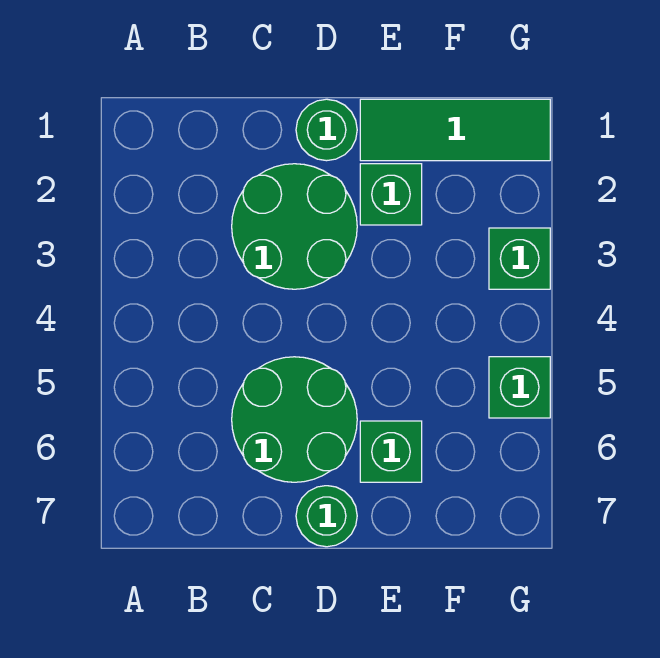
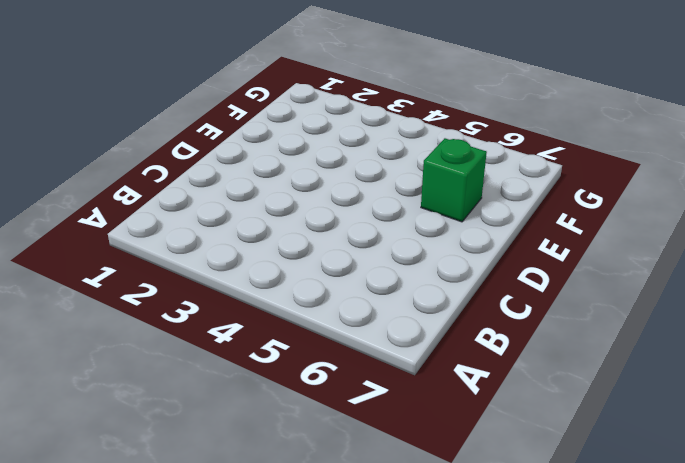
none -> green 2x2 round brick [232,164,357,289]
none -> green 2x2 round brick [232,357,357,482]

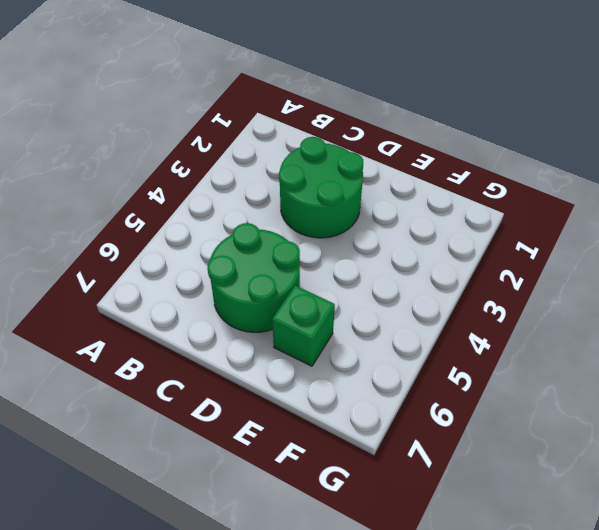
none -> green 1x1 round brick [296,99,357,161]
none -> green 1x1 round brick [296,486,357,547]

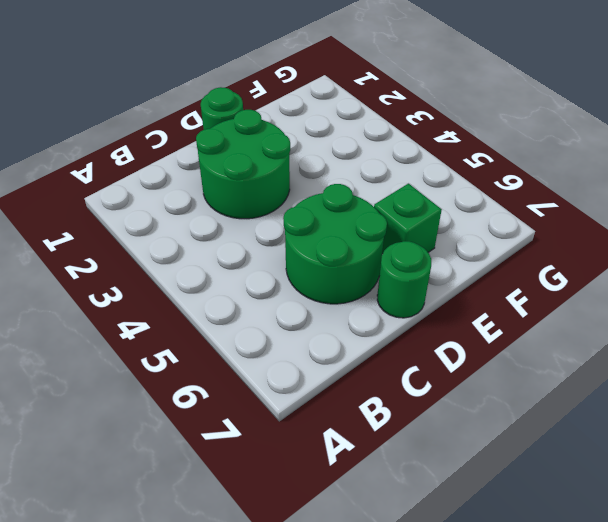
none -> green 1x3 tile [360,99,550,161]
none -> green 1x1 brick [360,164,422,225]

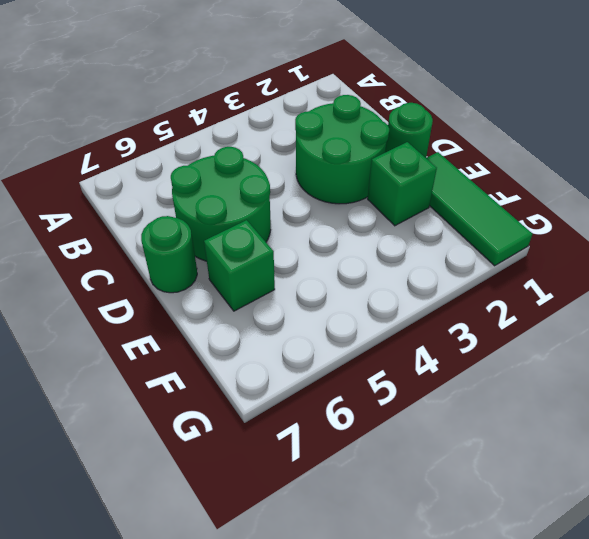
none -> green 1x1 brick [489,228,550,289]
none -> green 1x1 brick [489,357,550,418]

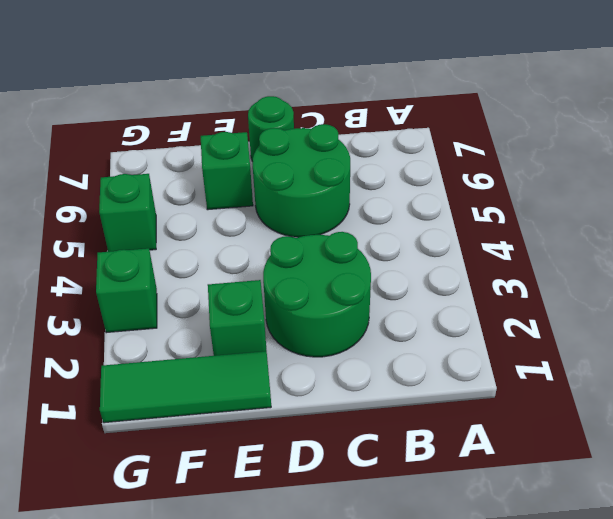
none -> green 1x1 round brick [296,99,357,161]

